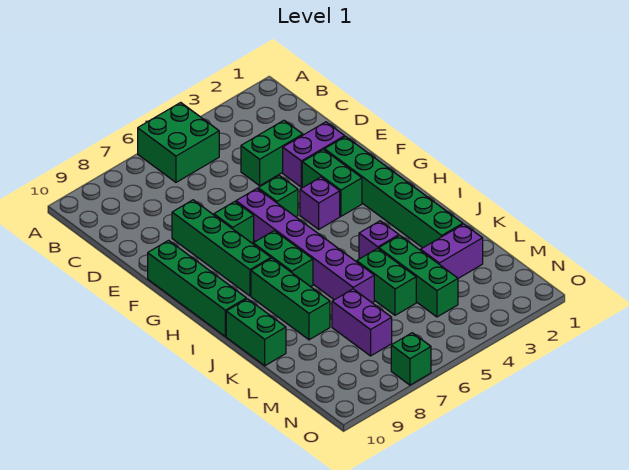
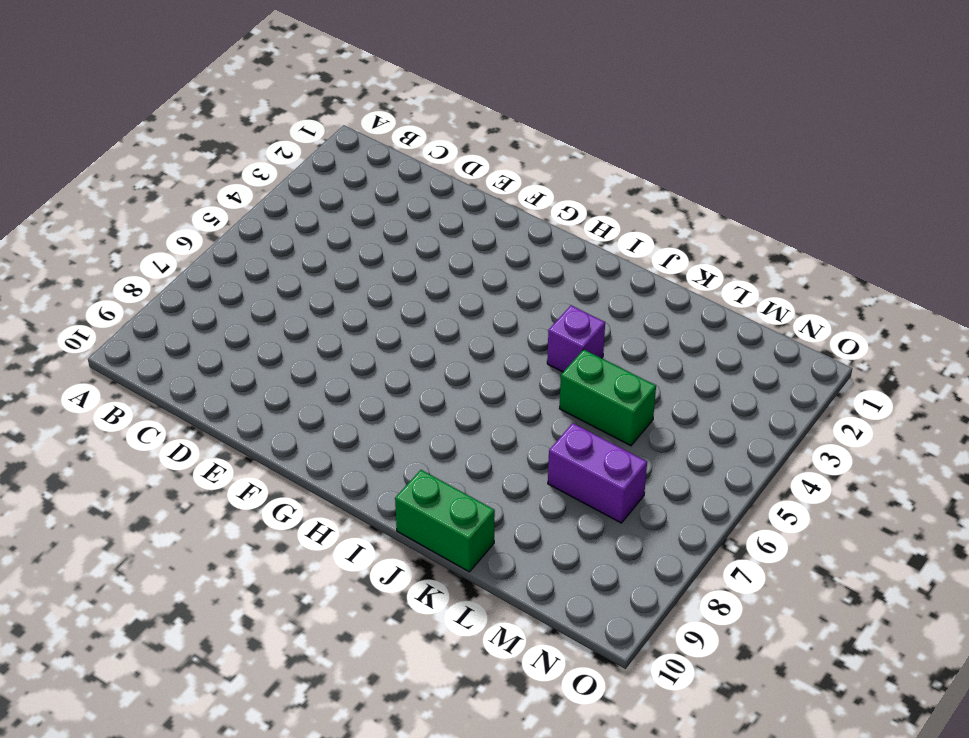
none -> green 2x2 brick [138,103,219,182]
none -> green 1x2 brick [241,120,303,186]
none -> purple 1x2 brick [283,122,345,187]

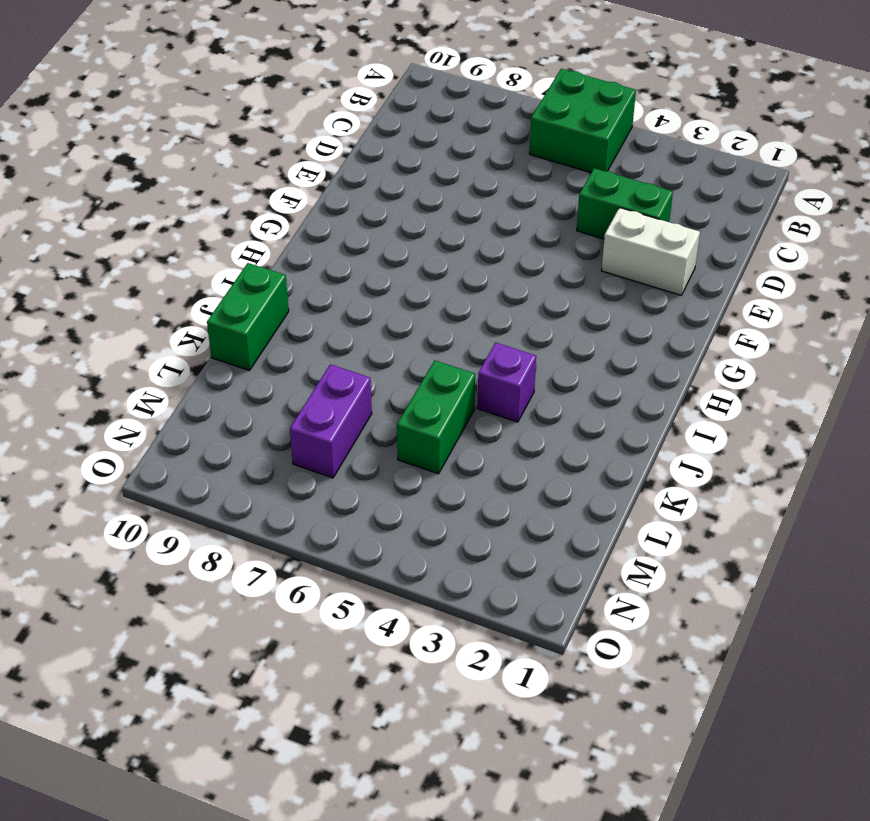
white 1x2 brick [601,208,700,295] -> purple 1x2 brick [283,122,345,187]
none -> green 1x4 brick [172,200,271,296]
none -> green 1x6 brick [325,137,463,248]
none -> green 1x2 brick [302,150,362,216]

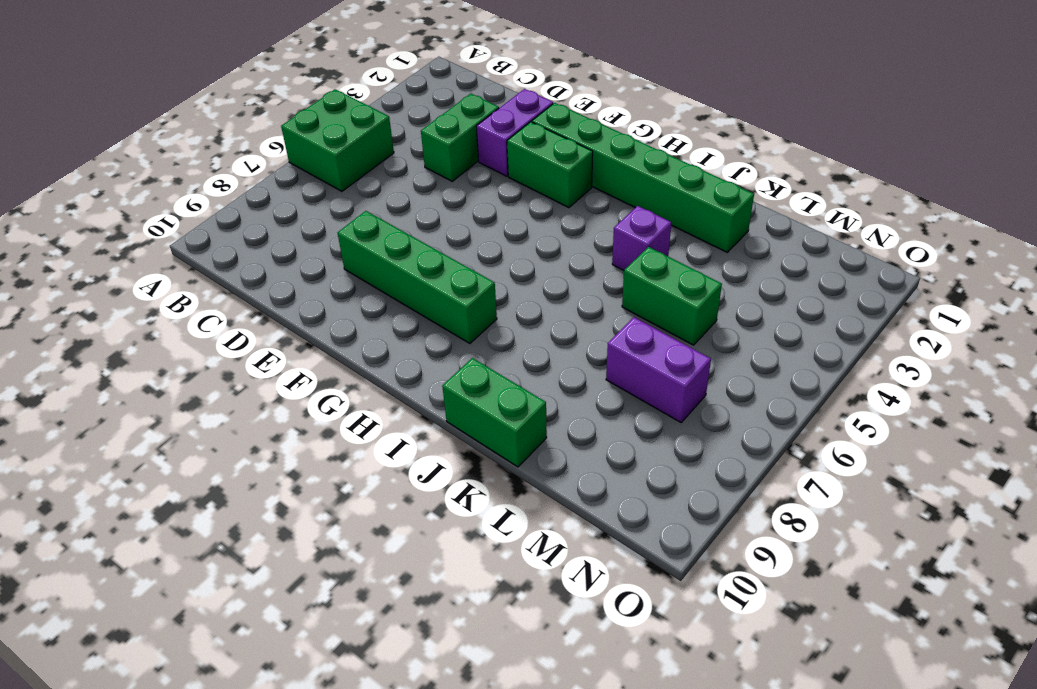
none -> green 1x1 brick [258,176,298,217]
none -> purple 1x6 brick [236,189,374,303]
none -> green 1x1 brick [214,202,254,243]

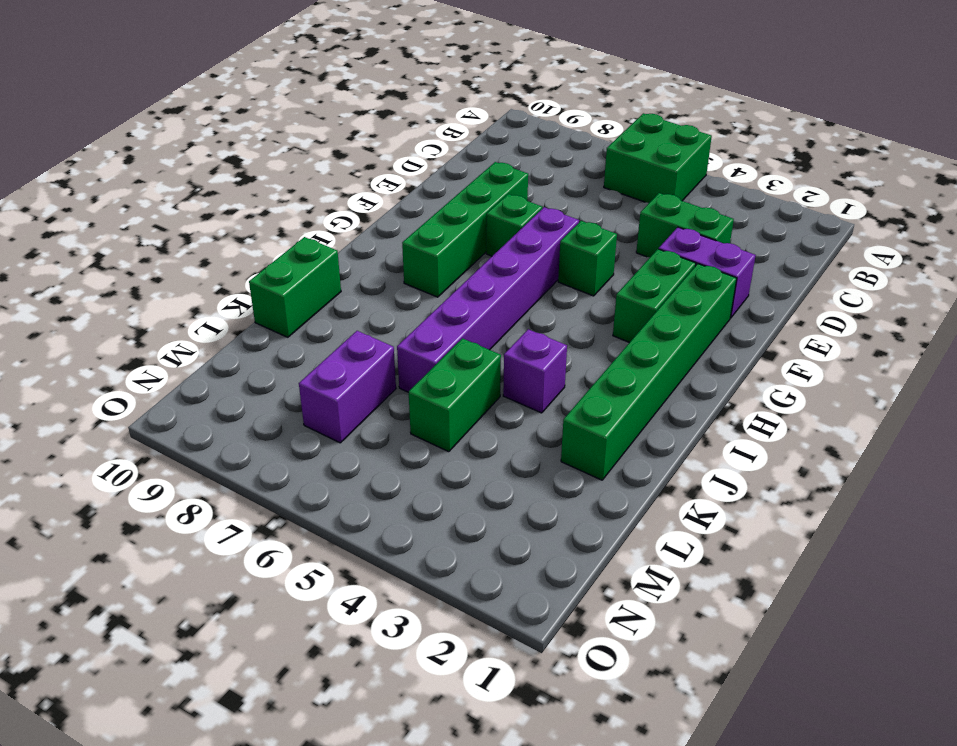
none -> green 1x4 brick [148,240,246,337]
none -> purple 1x1 brick [300,177,340,229]
none -> green 1x2 brick [253,231,313,287]

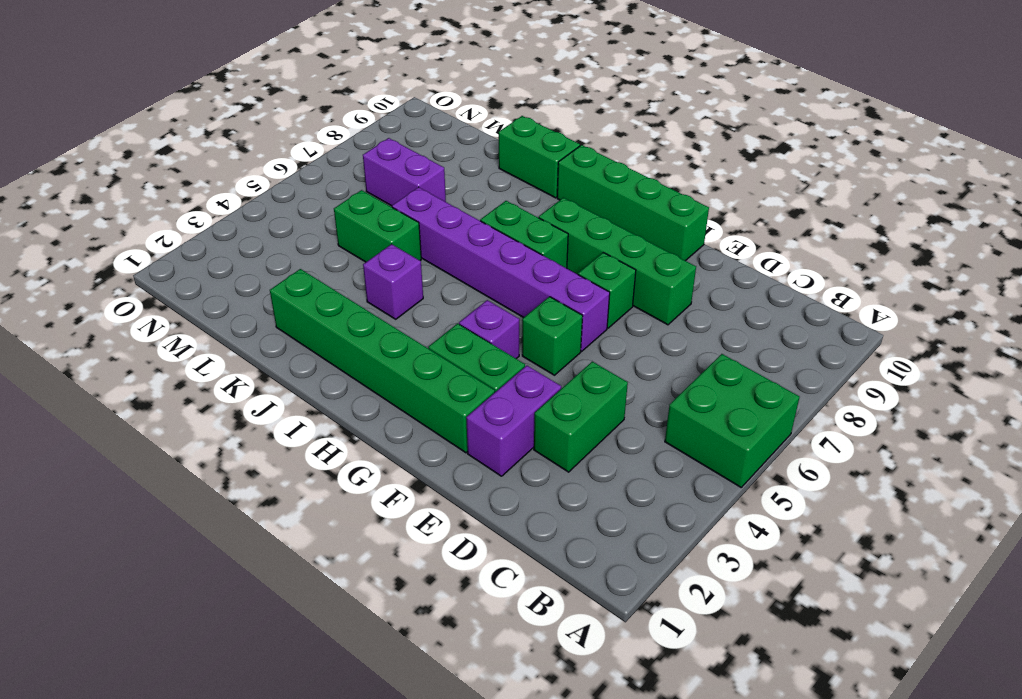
none -> green 1x3 brick [251,258,330,340]
none -> green 1x3 brick [379,235,458,317]
none -> purple 1x2 brick [421,224,483,278]

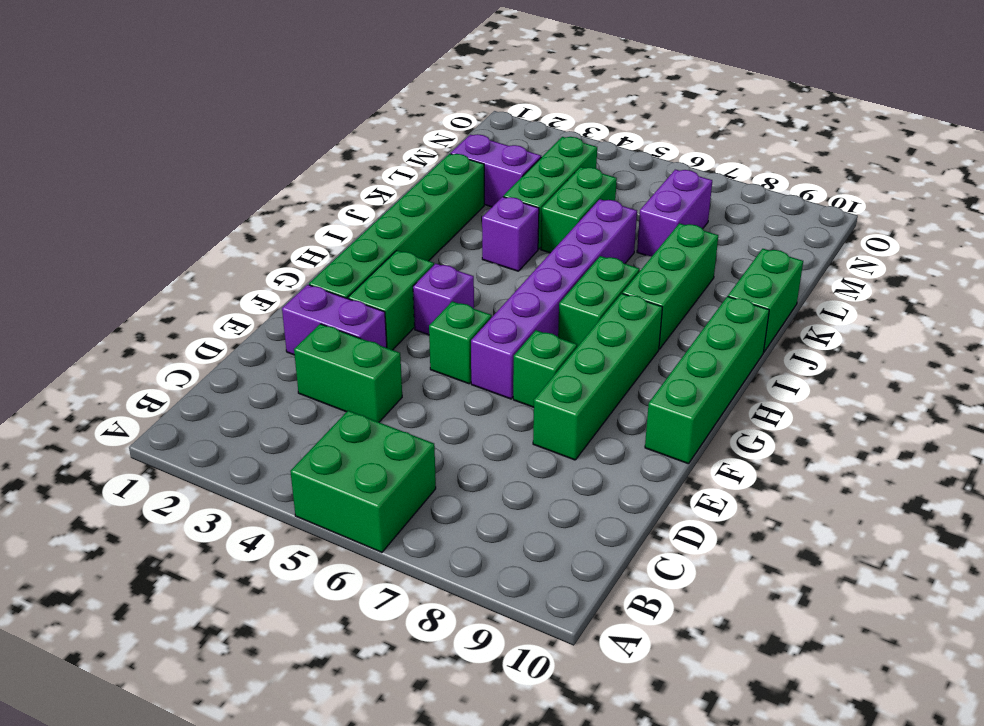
none -> green 1x1 brick [391,333,431,385]

